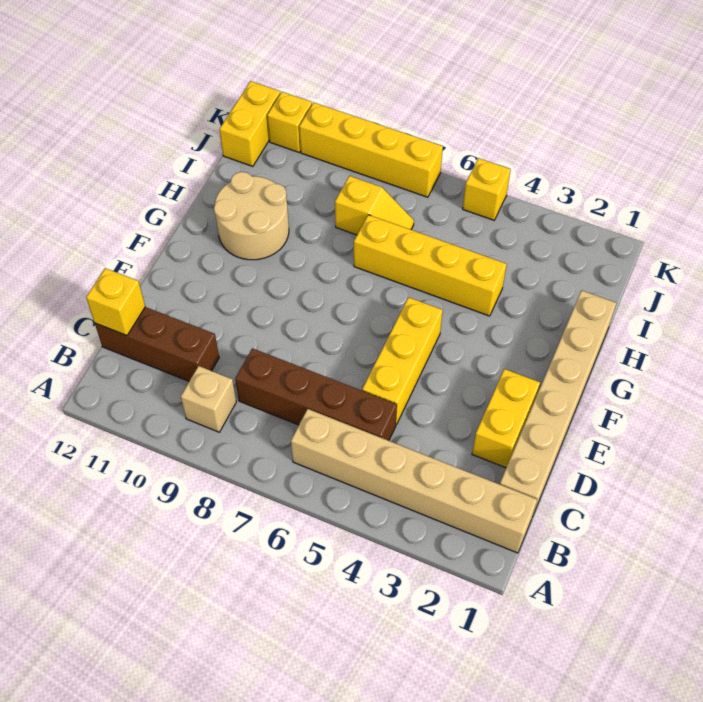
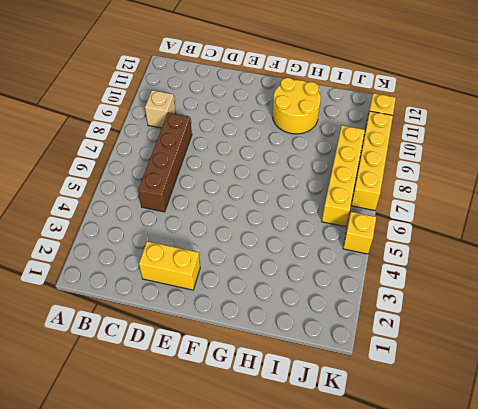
yellow 2x2 round brick [273,78,321,134] -> tan 2x2 round brick [214,172,289,260]
yellow 1x4 brick [322,125,365,227] -> yellow 1x4 brick moved to [354,215,507,316]
none -> tan 1x6 brick [291,409,537,553]
none -> tan 1x6 brick [500,290,616,514]
none -> brown 1x3 brick [95,307,219,381]

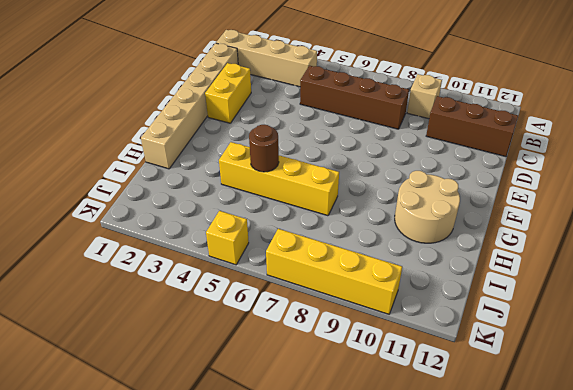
tan 1x4 brick [216,30,317,87] -> tan 1x6 brick [291,409,537,553]
brown 1x1 round brick [249,125,279,172] -> none
none -> yellow 1x3 brick [362,297,443,425]
none -> yellow 1x2 slope [335,176,414,235]
none -> yellow 1x2 brick [220,81,280,167]

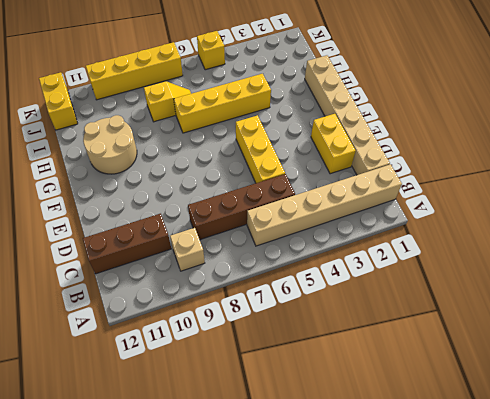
none -> yellow 1x1 brick [267,92,312,152]
none -> yellow 1x1 brick [86,268,145,336]

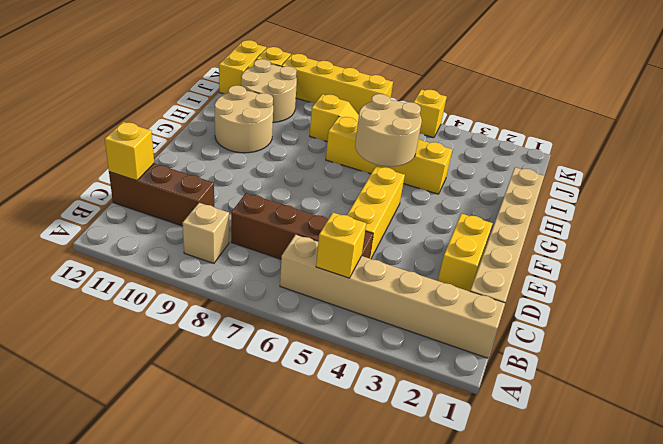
yellow 1x1 brick [316,213,366,278] -> none
tan 2x2 round brick [355,94,422,167] -> none
tan 2x2 round brick [241,59,297,122] -> none

